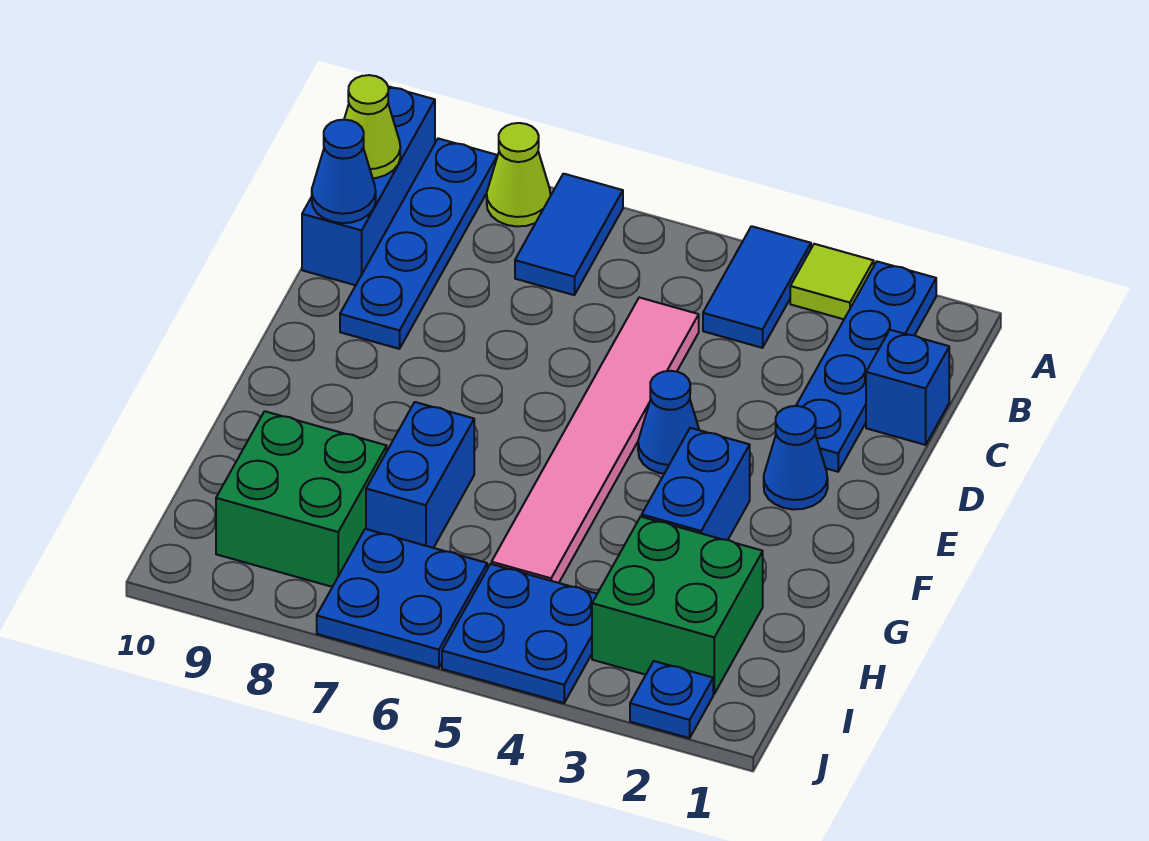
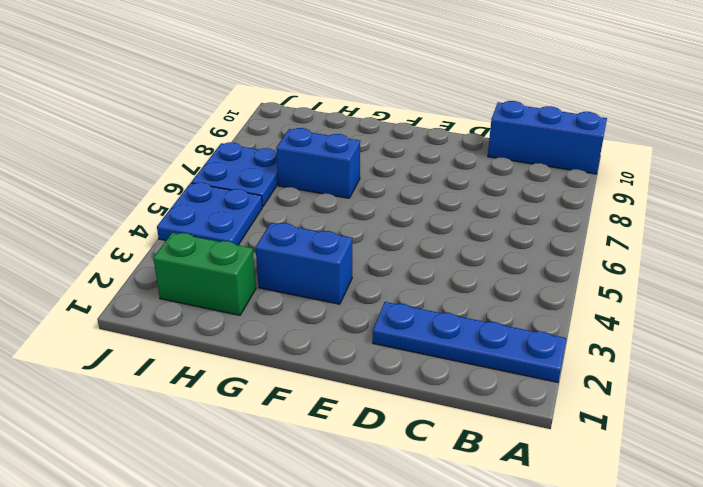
green 1x2 brick [153,233,256,315] -> green 2x2 brick [592,517,763,694]
none -> lime 1x1 tile [790,244,874,319]
none -> blue 1x2 tile [703,226,811,348]
none -> blue 1x2 tile [515,174,623,295]

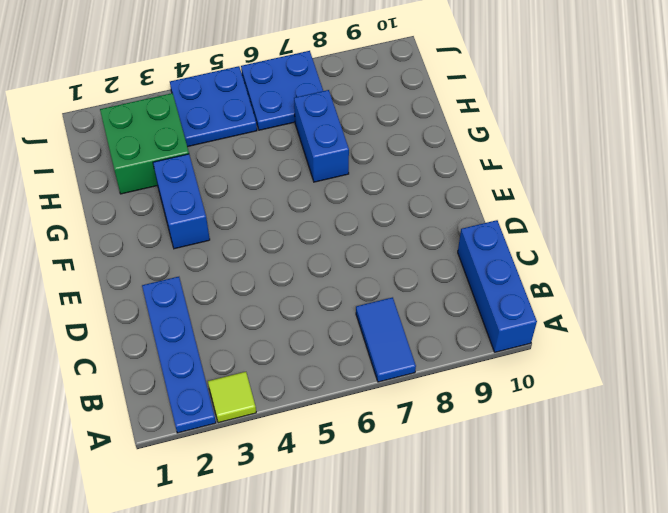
none -> blue 1x2 tile [703,226,811,348]
none -> lime 1x1 cone [487,123,551,227]
none -> blue 1x4 plate [340,138,498,349]

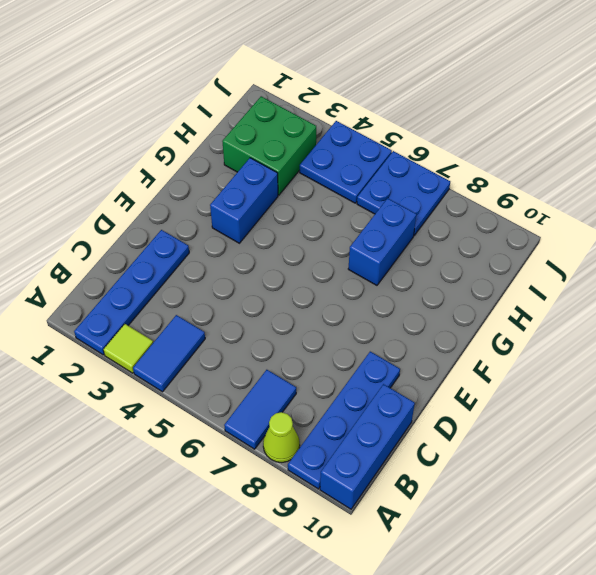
none -> blue 1x1 brick [866,330,949,445]
none -> pink 1x6 tile [492,298,699,583]
none -> blue 1x1 cone [764,406,828,509]

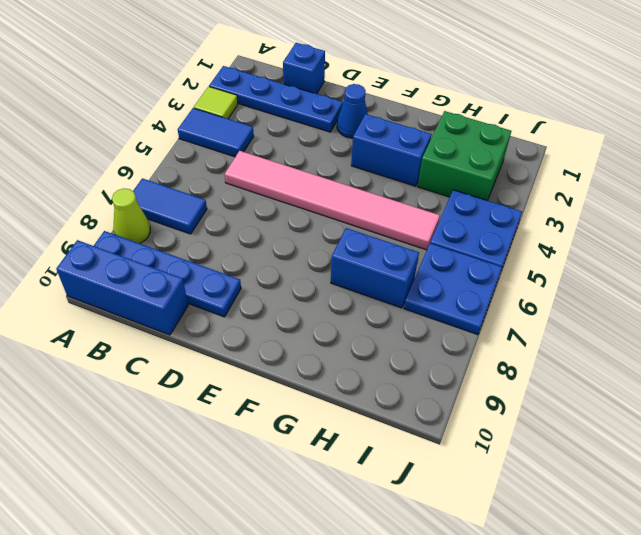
none -> blue 1x1 cone [638,371,699,474]
none -> green 2x2 brick [216,411,387,587]
none -> blue 1x1 plate [630,661,713,738]

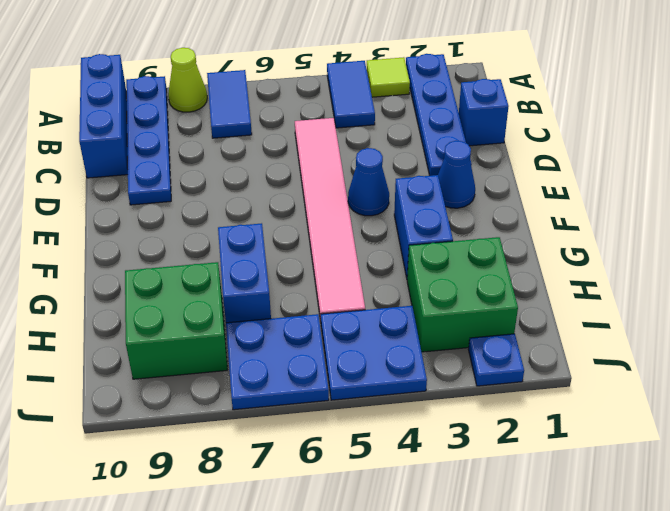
none -> lime 1x1 cone [344,75,400,178]
none -> blue 1x1 cone [312,120,376,223]

